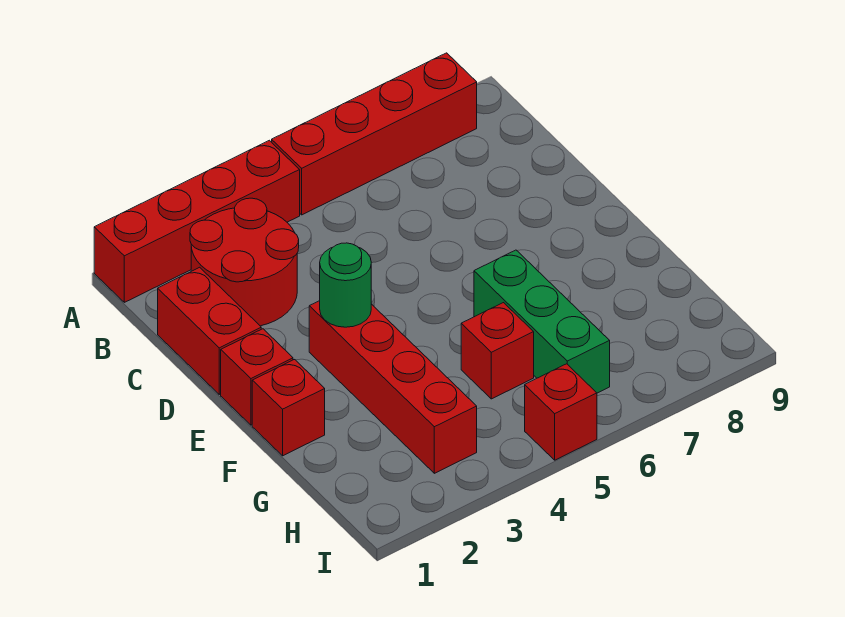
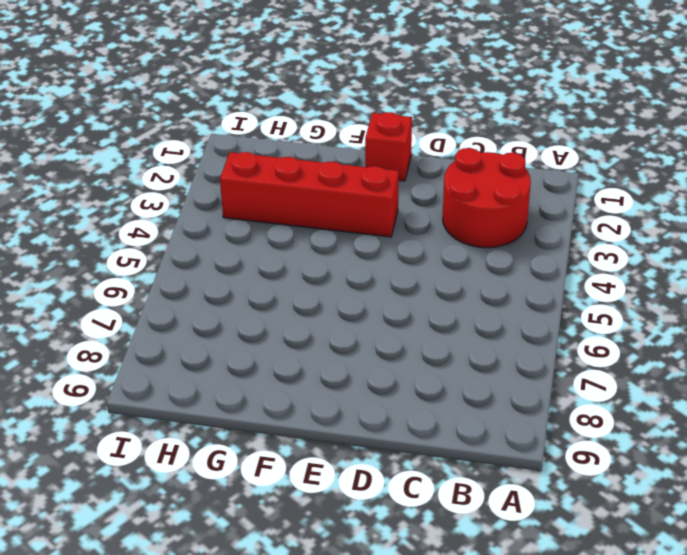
none -> red 1x4 brick [94,140,300,302]
none -> red 1x4 brick [272,53,477,215]

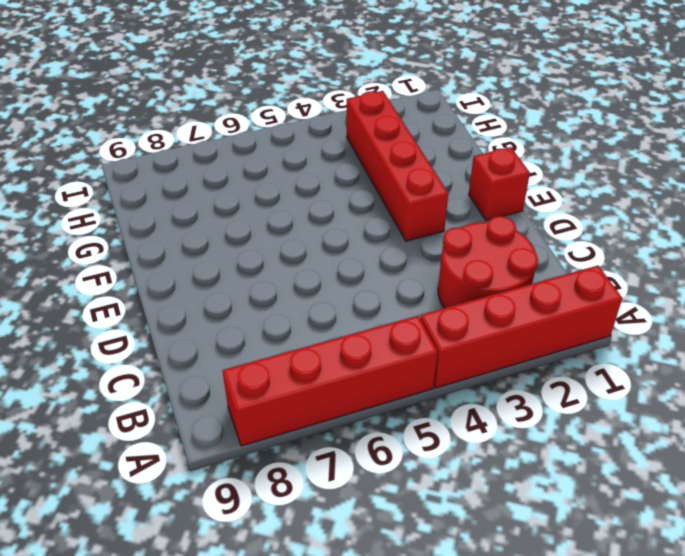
none -> red 1x2 brick [158,267,261,394]
none -> red 1x1 brick [252,360,325,456]

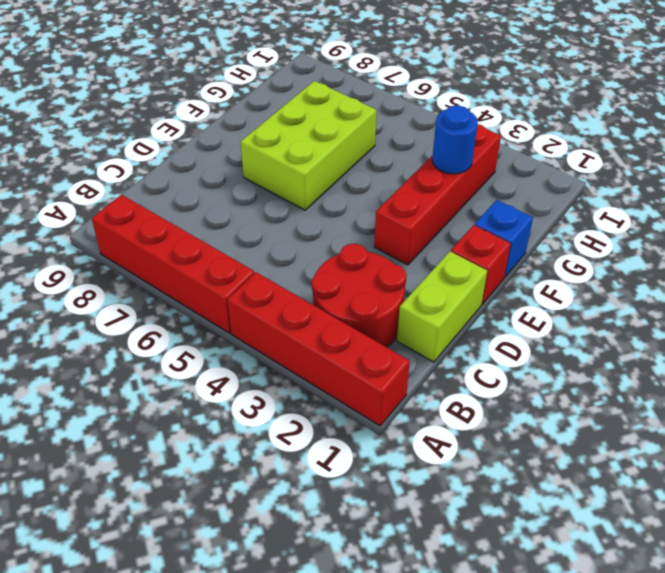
lime 1x2 brick [397,251,487,362] -> red 1x2 brick [158,267,261,394]
lime 2x3 brick [240,81,376,210] -> green 1x3 brick [474,250,610,393]
blue 1x1 brick [475,200,533,278] -> red 1x1 brick [252,360,325,456]
blue 1x1 round brick [432,106,478,174] -> none
none -> red 1x1 brick [461,303,534,399]
none -> red 1x1 brick [525,364,597,460]

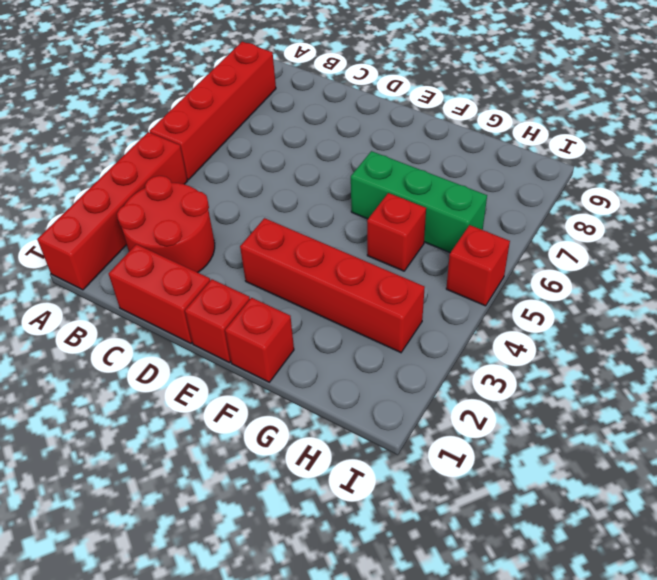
none -> green 1x1 round brick [320,243,371,327]

